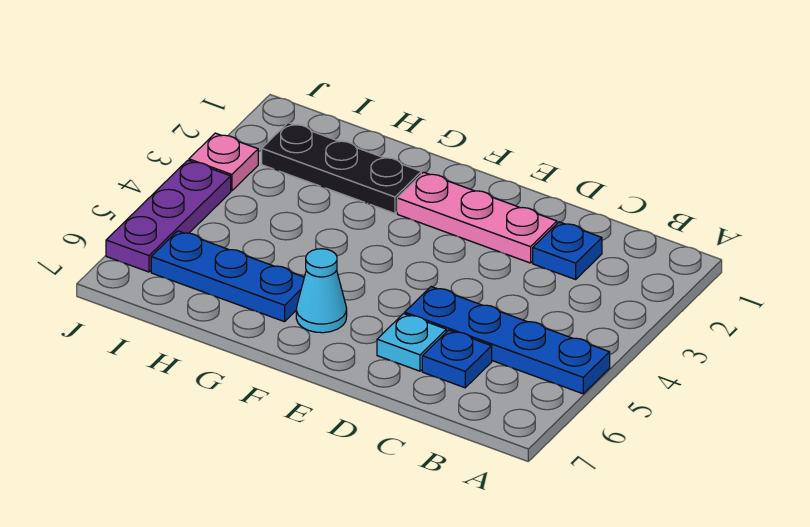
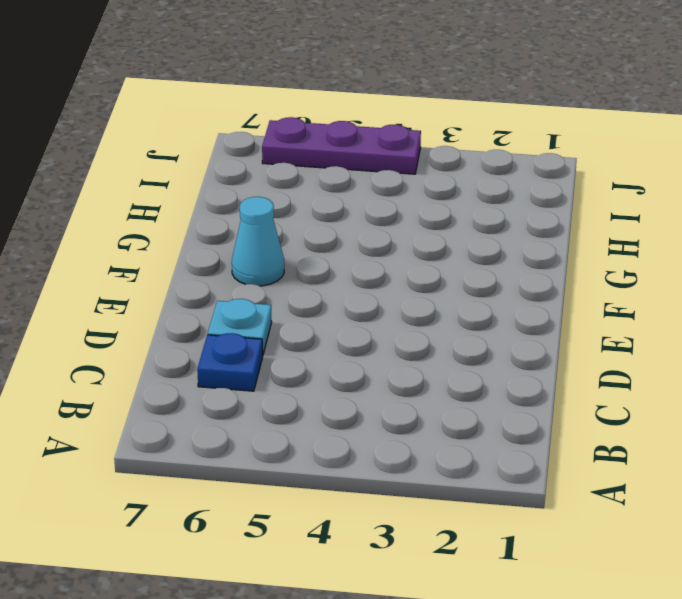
none -> blue 1x4 plate [405,287,610,394]
none -> blue 1x1 plate [533,222,602,279]

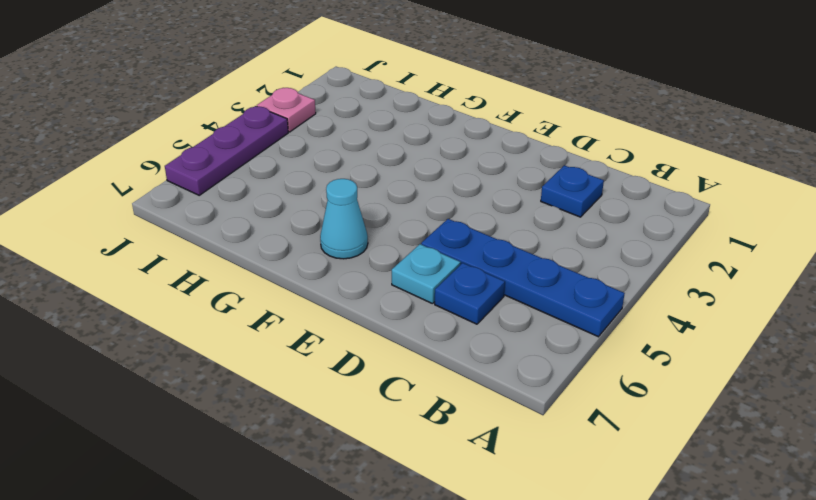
none -> pink 1x3 plate [397,172,557,263]
none -> black 1x3 plate [262,123,421,213]

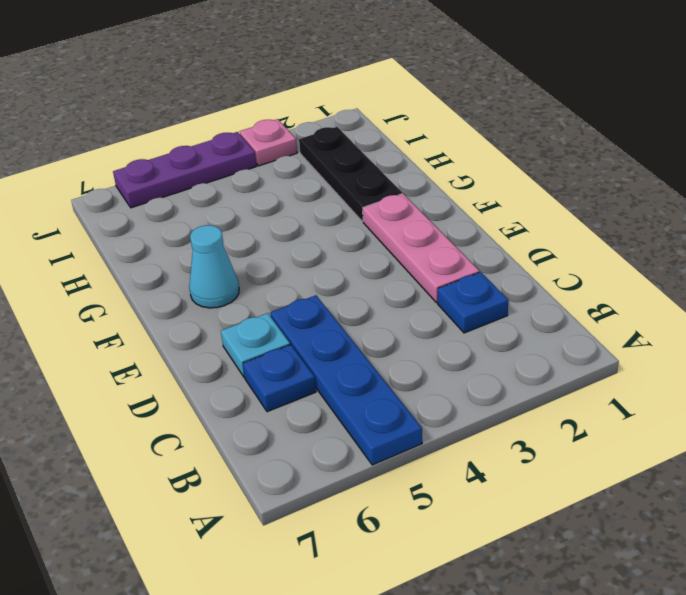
none -> blue 1x3 plate [151,231,304,322]

